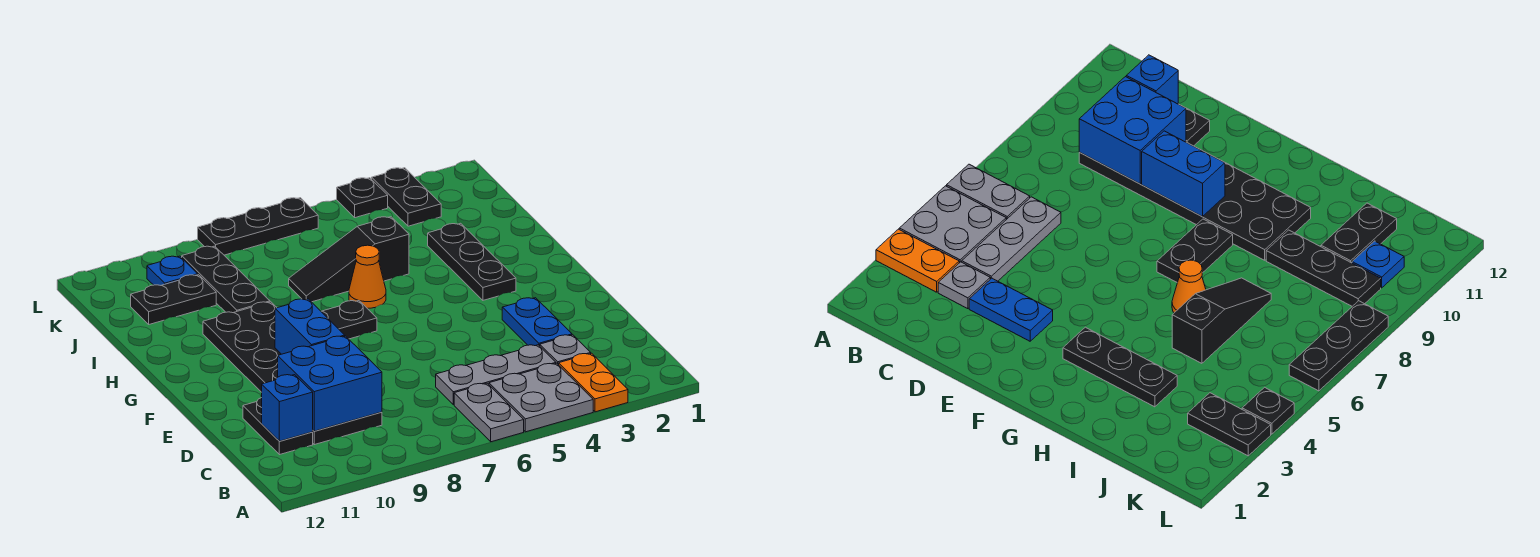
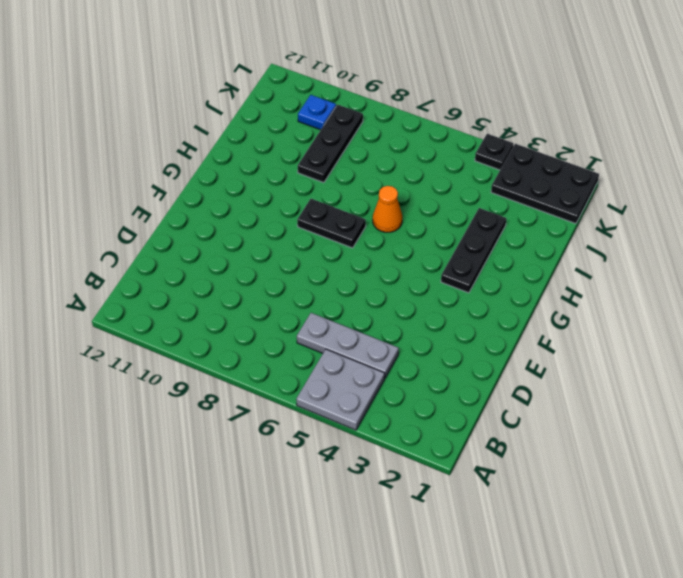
black 2x3 plate [491,144,599,224] -> black 1x2 plate [372,168,441,226]
none -> orange 1x2 plate [559,353,628,412]
none -> grey 1x2 plate [454,383,524,442]
none -> grey 1x1 plate [540,335,591,365]

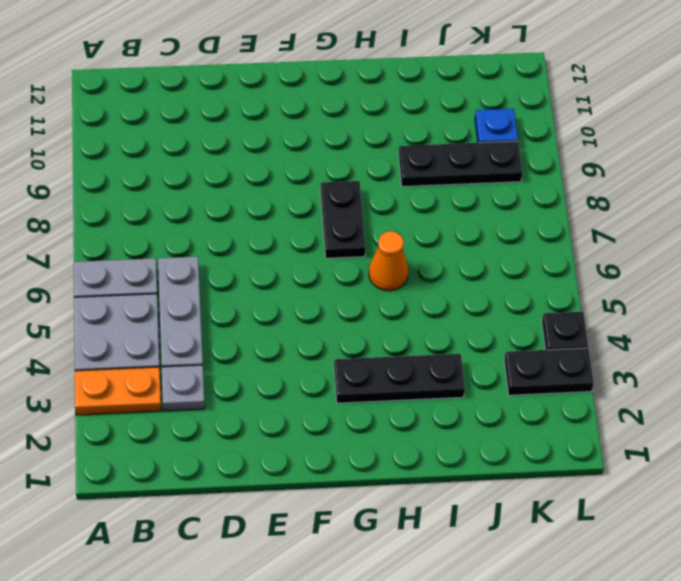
none -> black 2x6 plate [203,302,382,445]
none -> black 1x2 plate [243,398,313,455]
none -> blue 1x2 plate [502,298,572,346]

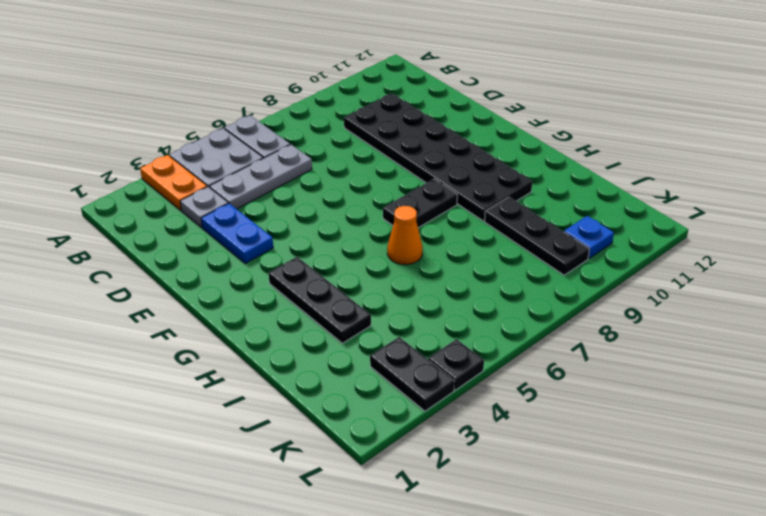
none -> black 1x2 plate [243,398,313,455]
none -> black 1x3 slope [289,217,409,302]
none -> black 1x2 plate [131,275,216,324]

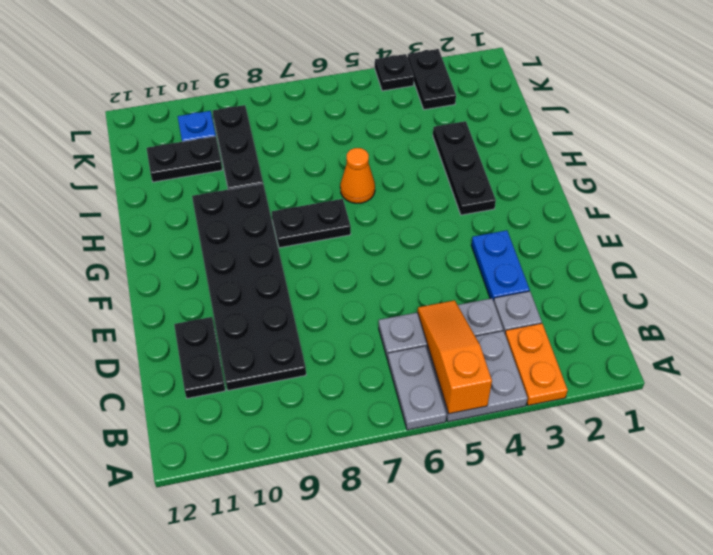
orange 1x3 slope [418,300,492,414] -> none
none -> black 1x3 slope [289,217,409,302]
none -> black 1x3 plate [198,198,318,255]
none -> blue 2x2 brick [278,336,382,431]

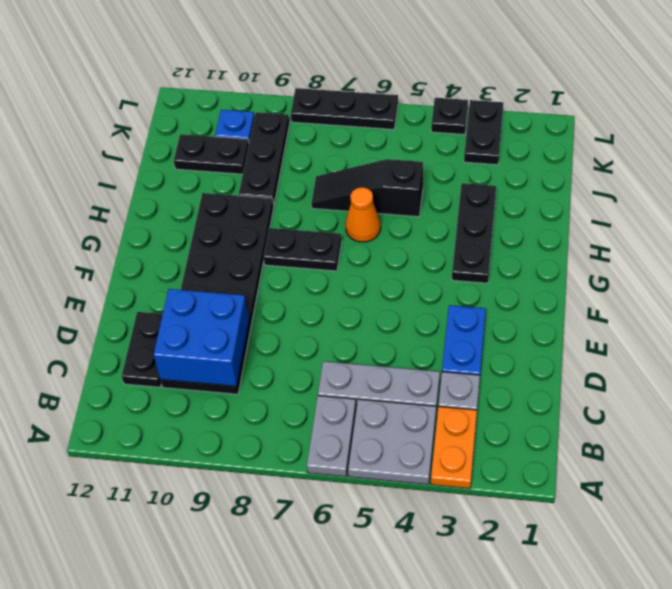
none -> blue 1x1 brick [262,375,313,441]
none -> blue 1x2 brick [275,299,345,354]

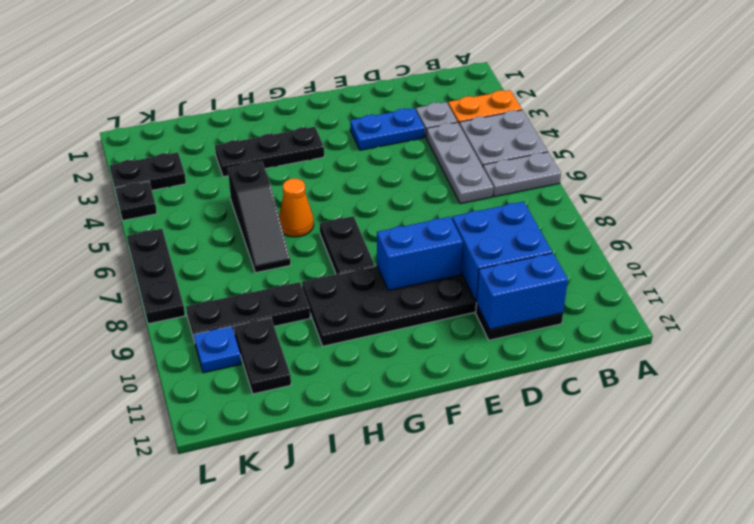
blue 1x2 brick [476,253,568,329] -> blue 1x1 brick [262,375,313,441]

